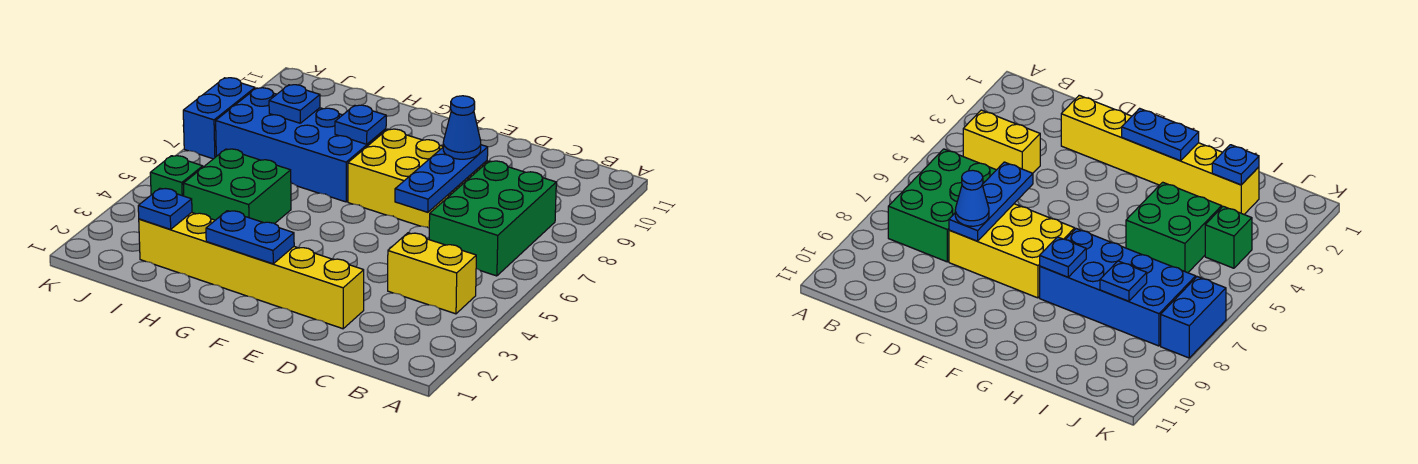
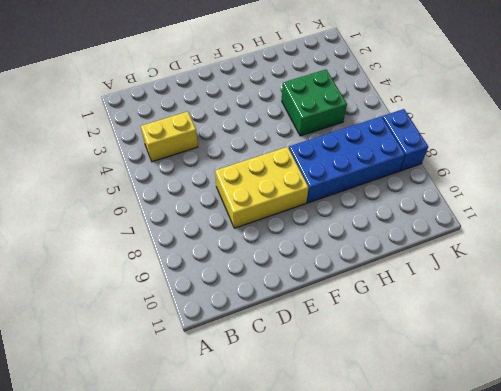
none -> green 2x3 brick [429,161,556,276]
none -> yellow 1x6 brick [139,213,364,329]
none -> green 1x1 brick [150,156,203,196]

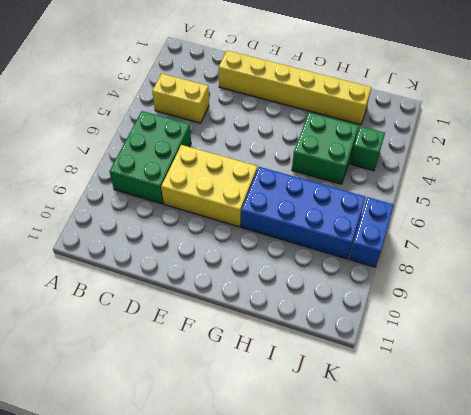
none -> blue 1x3 plate [395,145,488,212]
none -> blue 1x2 plate [206,211,294,264]
none -> blue 1x1 plate [335,105,386,144]

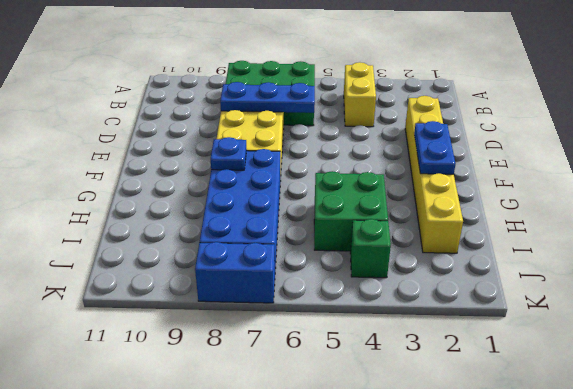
none -> blue 1x1 plate [138,188,192,229]
none -> blue 1x1 plate [269,85,320,123]
none -> blue 1x1 cone [443,96,481,159]

